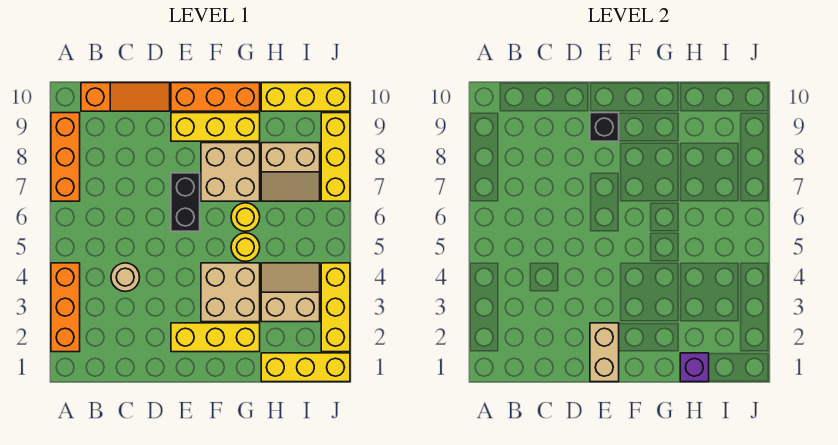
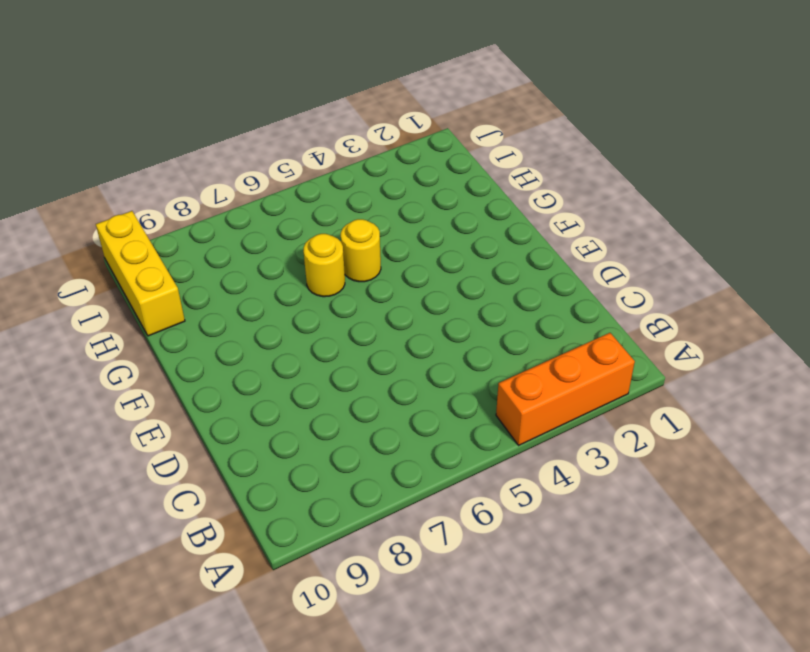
none -> orange 1x3 brick [51,113,80,201]
none -> orange 1x3 slope [81,83,170,111]
none -> tan 1x1 round brick [111,263,140,292]

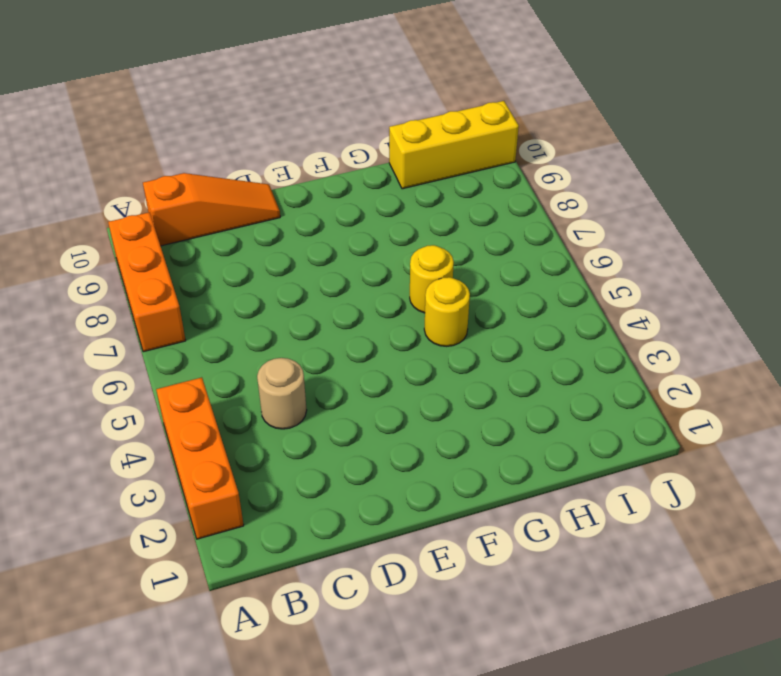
none -> yellow 1x3 brick [171,323,260,352]
none -> black 1x2 brick [171,173,200,231]
none -> yellow 1x3 brick [171,113,260,141]

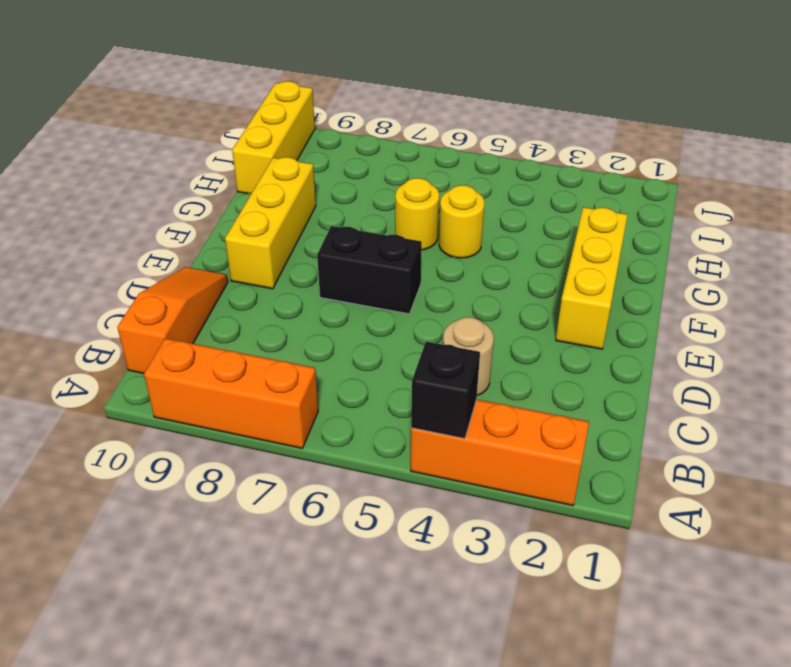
black 1x1 brick [411,342,480,439] -> black 1x1 brick moved to [590,113,619,141]
none -> orange 1x3 brick [171,83,260,111]
none -> tan 2x2 brick [201,263,260,322]
none -> tan 2x2 brick [201,143,260,201]

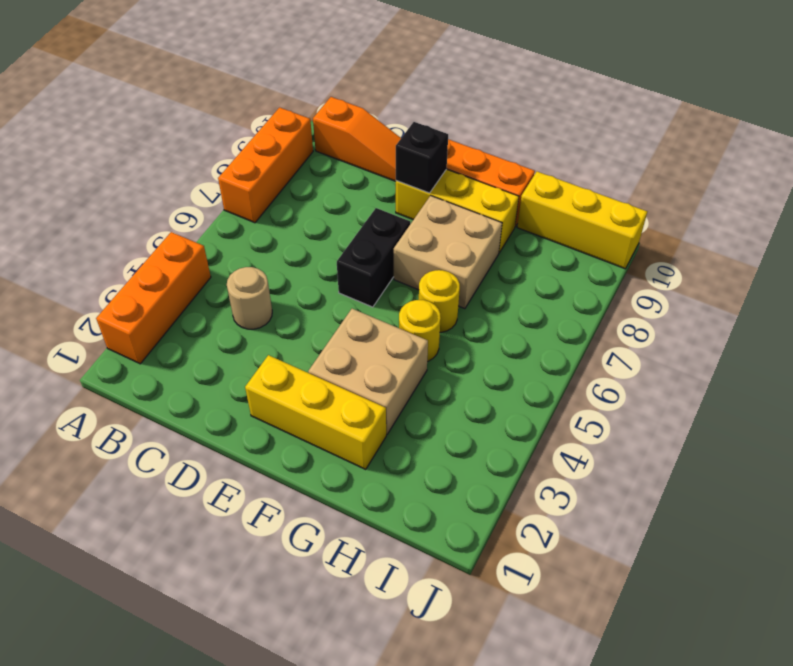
none -> yellow 1x3 brick [261,353,350,382]
none -> tan 2x2 slope [261,263,320,322]
none -> tan 2x2 slope [261,143,320,201]

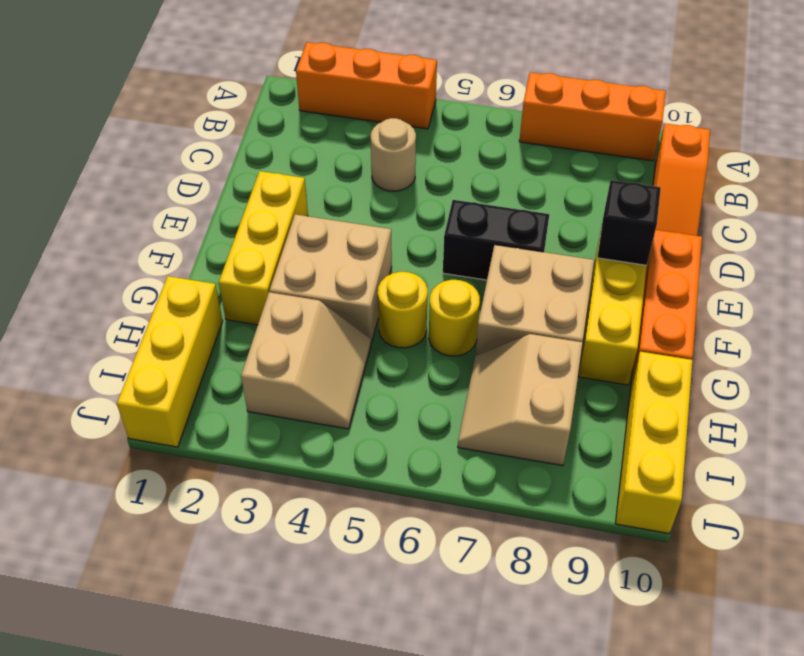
none -> yellow 1x3 brick [321,263,350,352]
none -> yellow 1x3 brick [321,113,350,201]
none -> tan 1x2 brick [590,323,619,382]

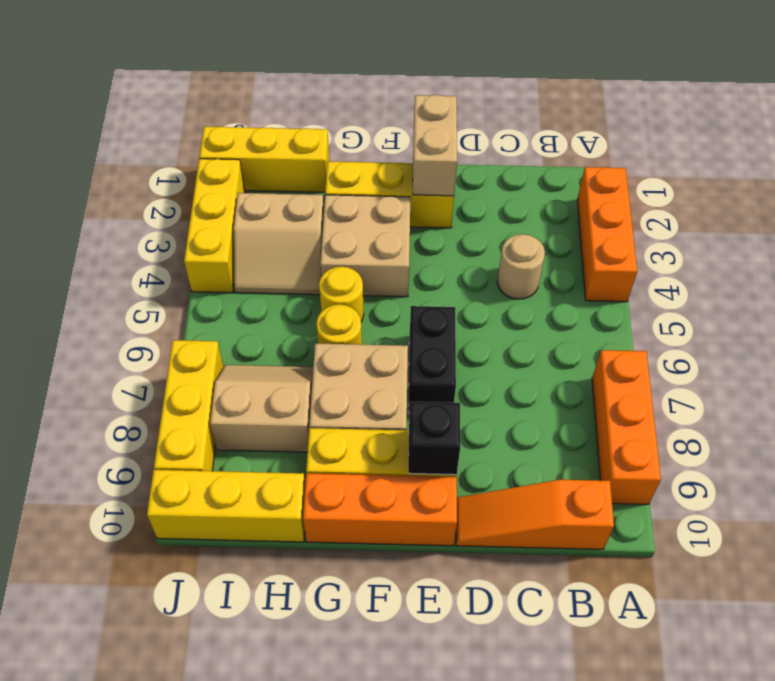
none -> purple 1x1 brick [680,353,709,382]

